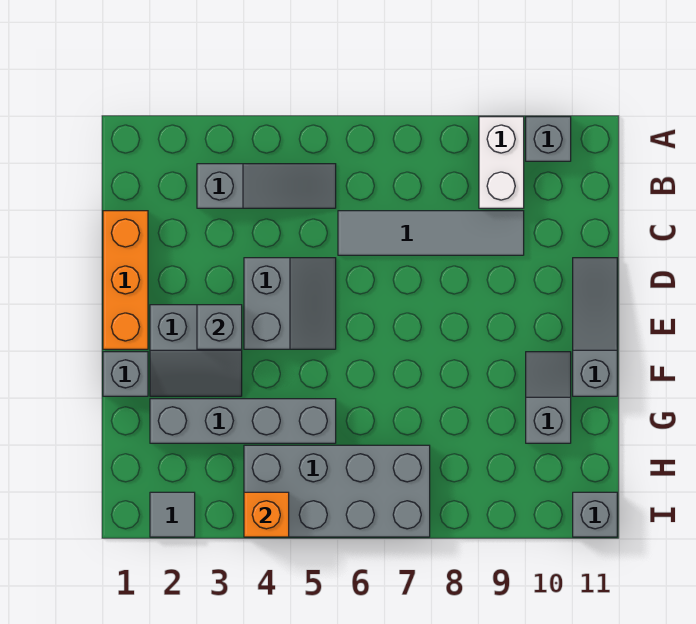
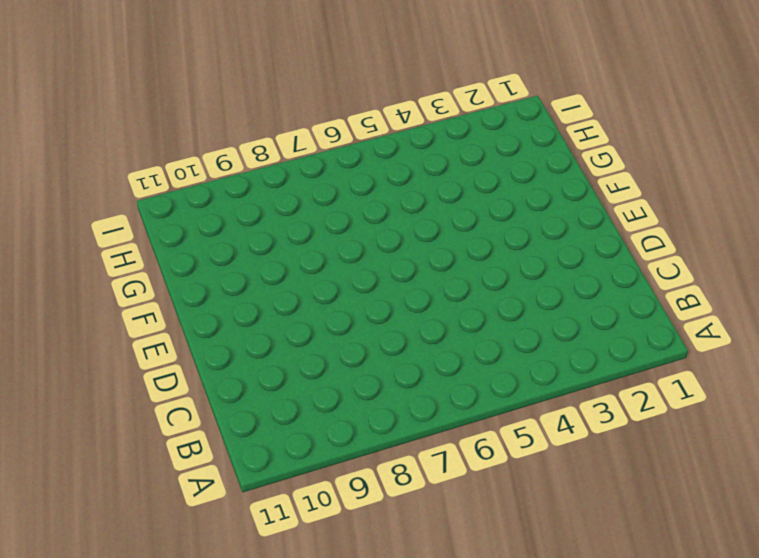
none -> white 1x2 brick [479,117,524,208]
none -> grey 1x1 brick [526,117,571,161]
none -> grey 1x3 slope [197,164,336,208]

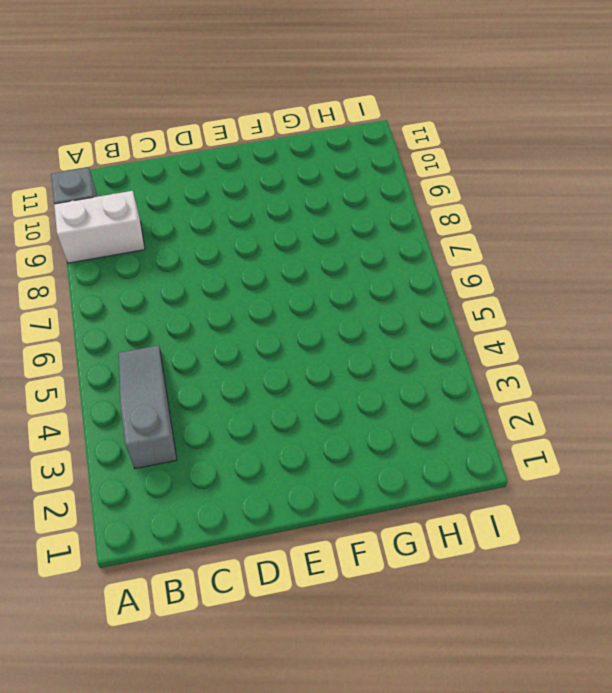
none -> orange 1x3 brick [103,211,148,349]
none -> grey 1x4 tile [338,211,524,255]
none -> grey 2x2 slope [244,258,336,349]

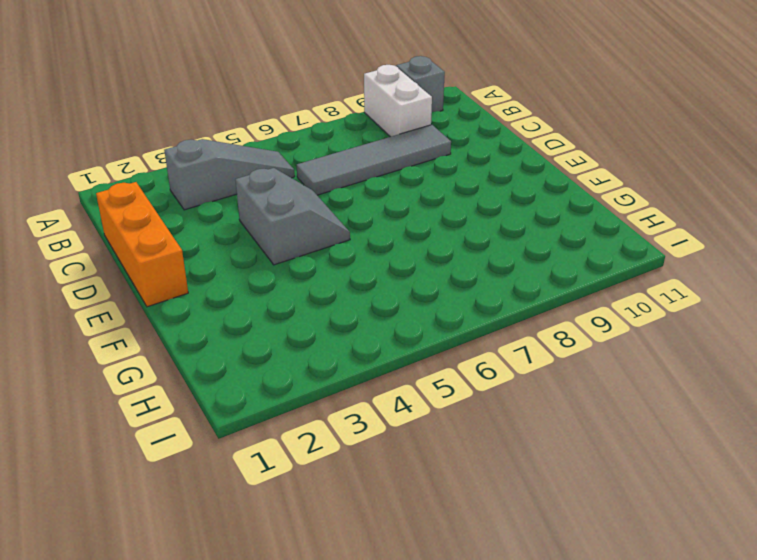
none -> grey 1x3 slope [573,258,617,396]
none -> grey 2x2 slope [150,305,242,396]
none -> grey 1x1 brick [103,352,148,396]

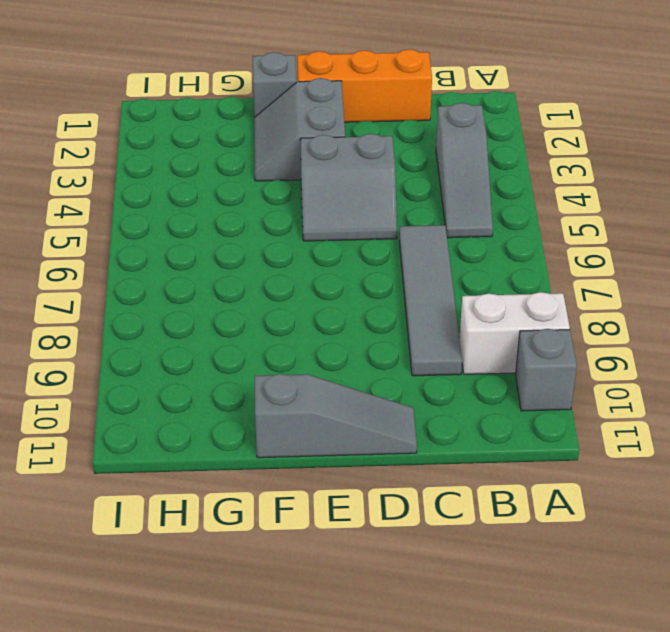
none -> grey 1x2 slope [526,352,571,443]
none -> grey 1x4 brick [150,399,336,443]
none -> grey 2x4 brick [244,445,430,537]

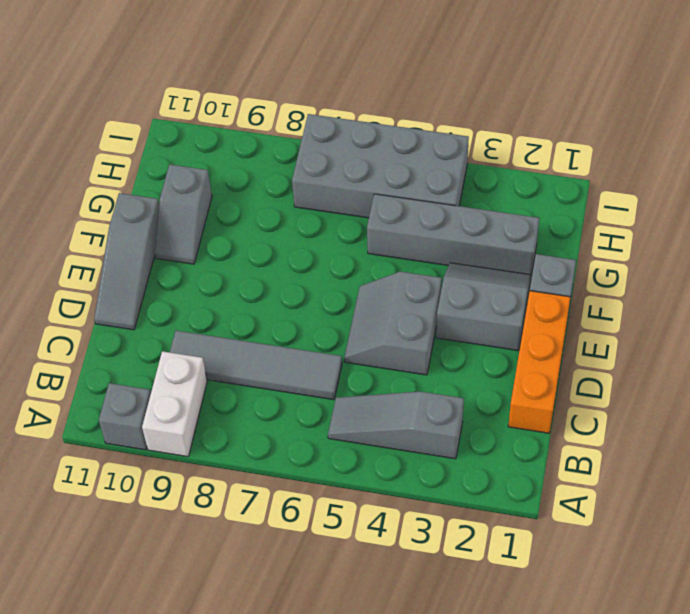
none -> grey 1x1 tile [150,492,195,537]
none -> grey 1x1 brick [573,492,617,537]
none -> grey 1x1 brick [197,305,242,349]

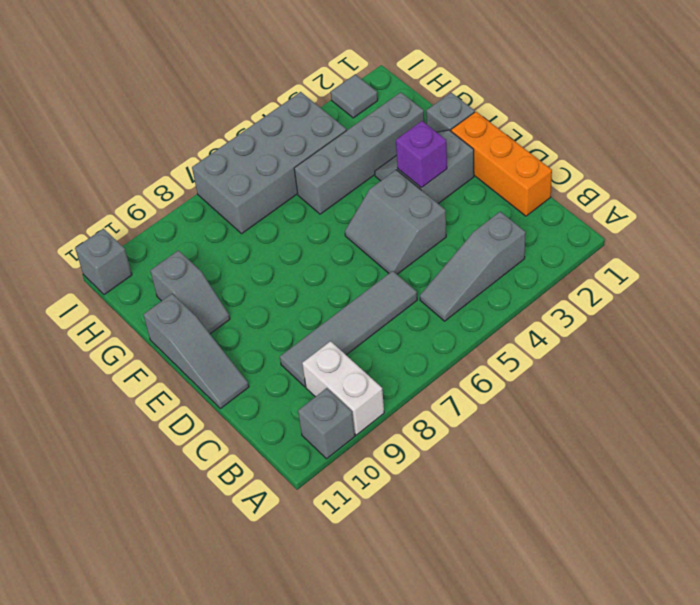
purple 1x1 brick [396,121,447,188] -> grey 1x1 brick [197,305,242,349]
none -> orange 1x1 brick [244,492,289,537]

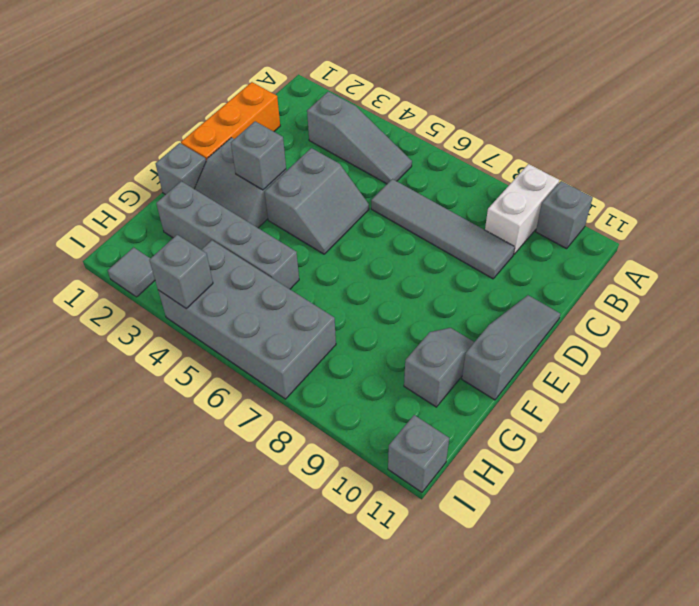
grey 1x1 brick [149,235,213,309] -> orange 1x1 brick [244,492,289,537]

